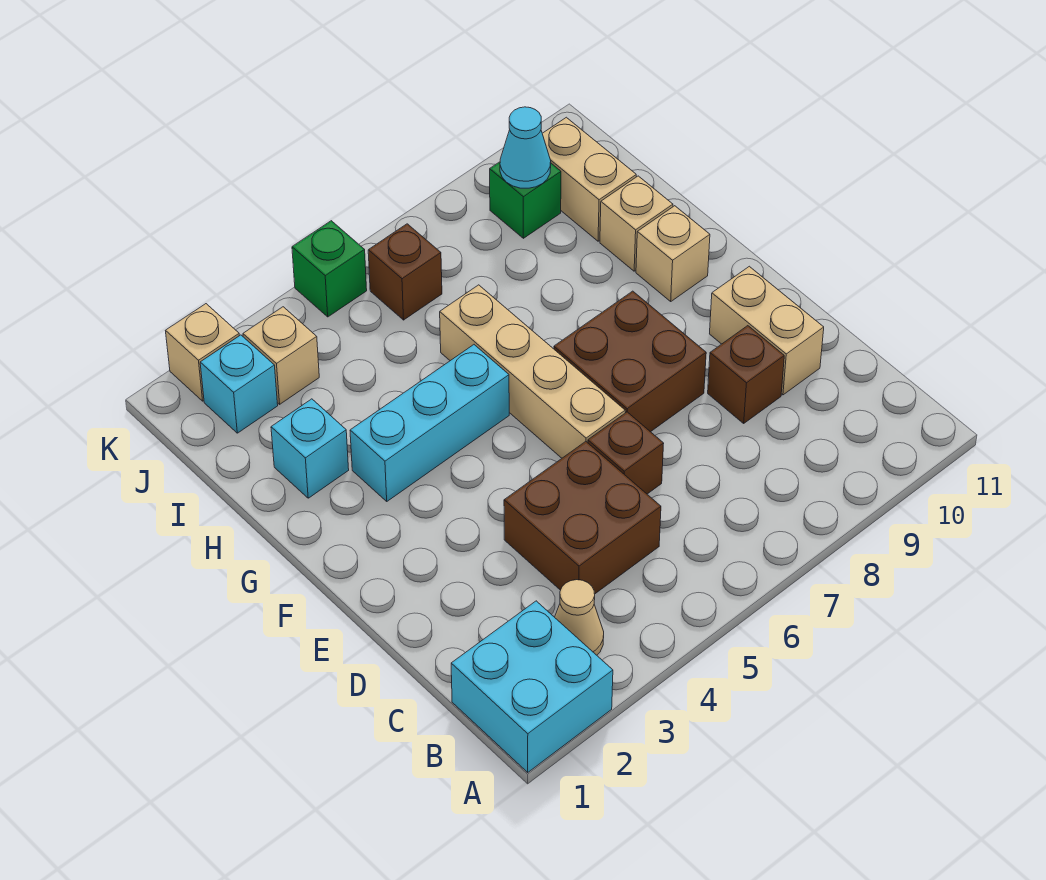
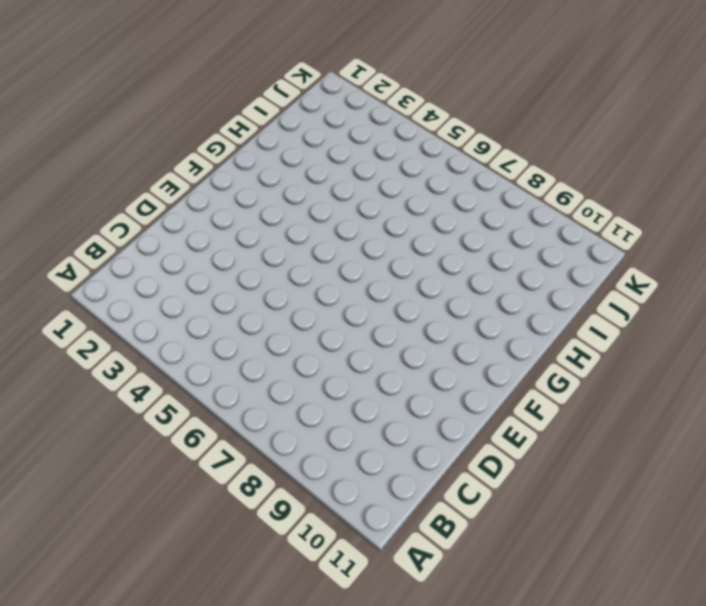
none -> cyan 2x2 brick [451,601,613,772]
none -> tan 1x1 cone [555,580,604,655]
none -> brown 2x2 brick [504,442,661,594]

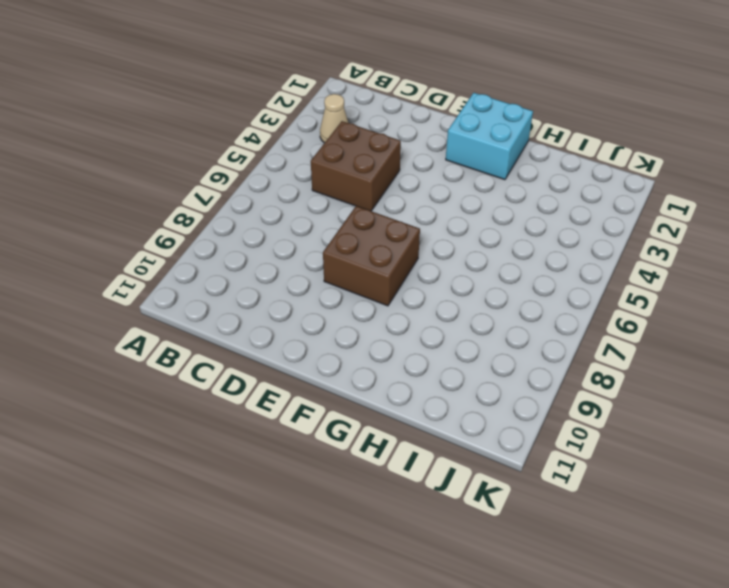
cyan 2x2 brick [446,93,533,180] -> cyan 2x2 brick moved to [451,601,613,772]
none -> brown 1x1 brick [588,412,664,494]
none -> brown 1x1 brick [708,326,784,423]
none -> tan 1x2 brick [710,266,824,395]

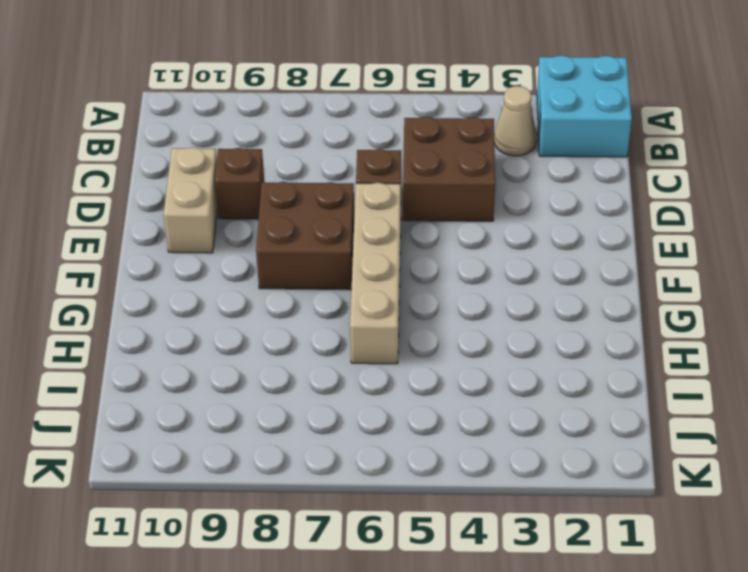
none -> cyan 1x3 brick [350,345,509,501]
none -> tan 1x1 brick [636,206,710,301]
none -> cyan 1x1 brick [271,399,349,498]

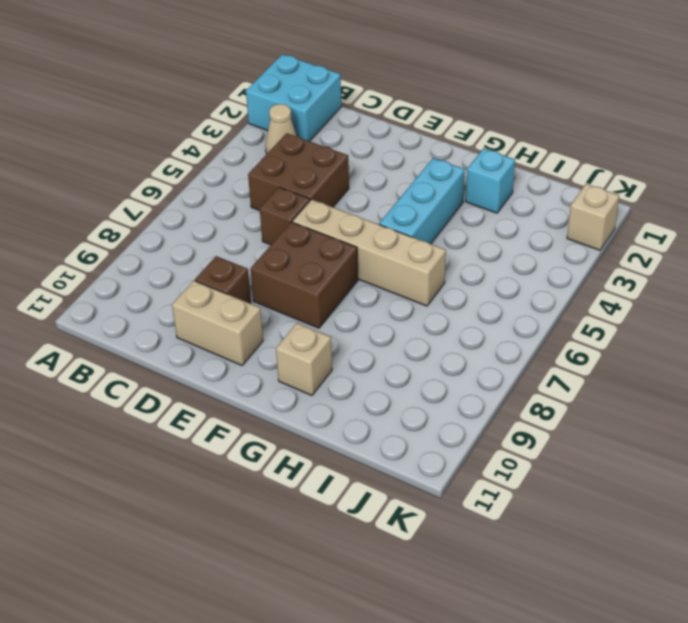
none -> tan 1x1 brick [600,176,673,271]
none -> tan 1x2 brick [542,117,636,241]
none -> cyan 1x1 brick [200,335,278,433]

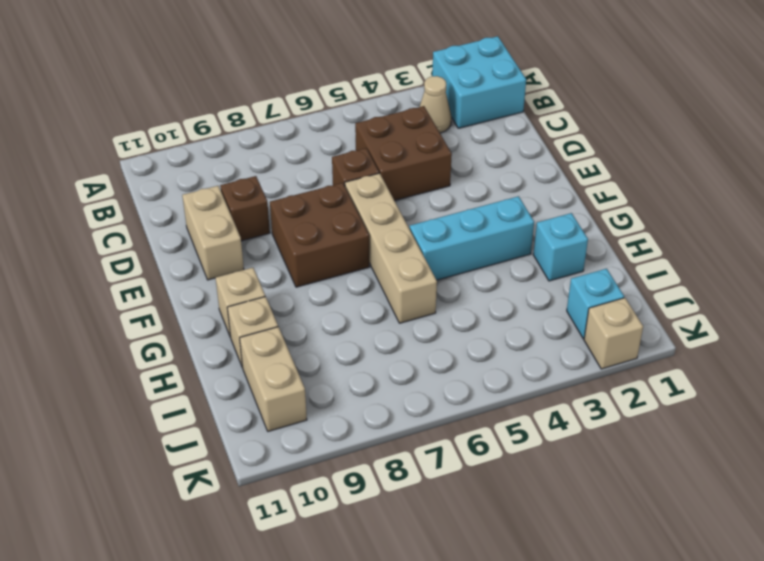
none -> tan 1x1 brick [243,307,319,404]
none -> brown 1x1 brick [368,224,442,320]
none -> green 1x1 brick [490,162,561,238]

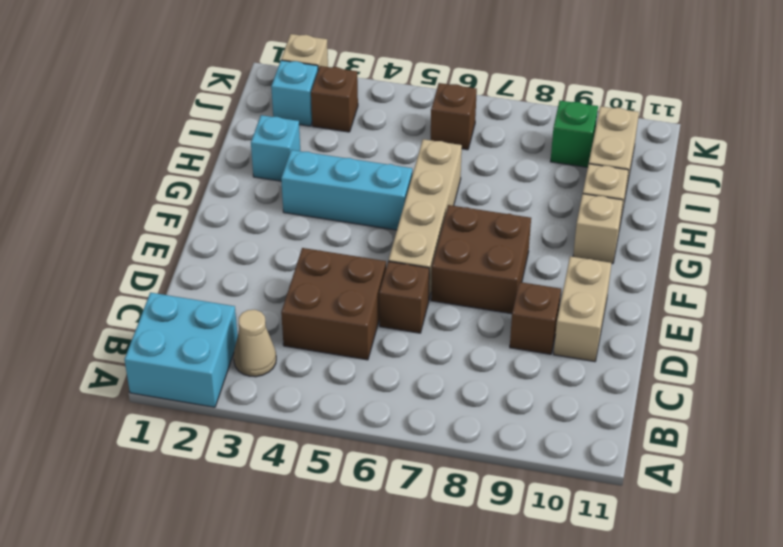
brown 1x1 brick [311,66,358,132] -> tan 1x1 brick [243,307,319,404]
none -> green 1x1 brick [292,221,367,317]
none -> cyan 1x1 cone [500,107,551,188]

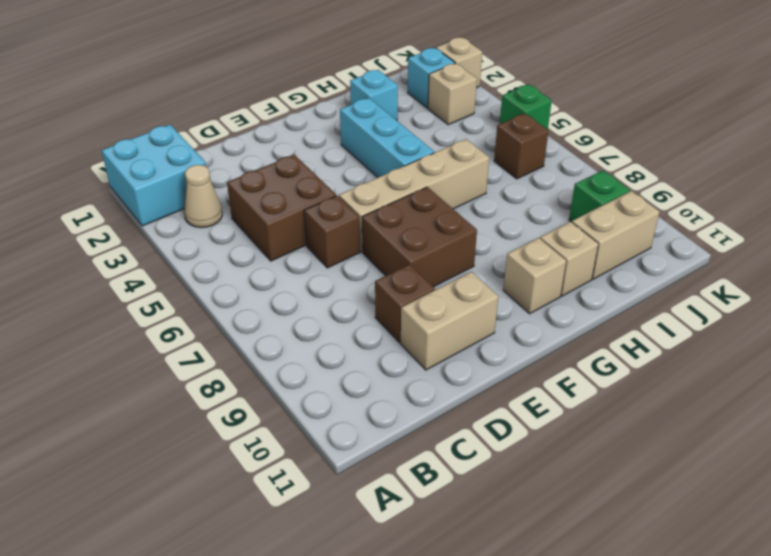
none -> cyan 1x1 cone [500,107,551,188]

